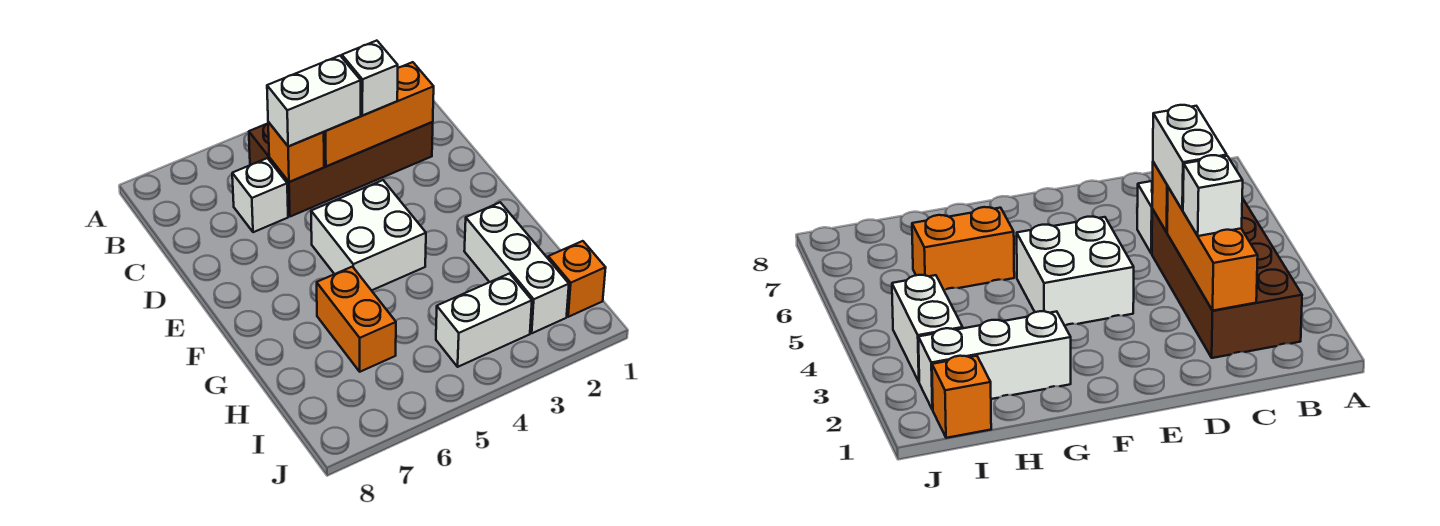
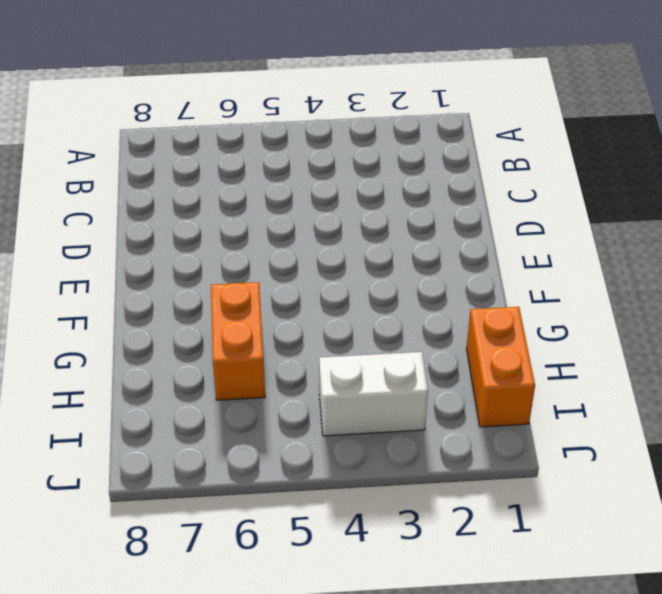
orange 1x2 brick [466,307,535,427] -> orange 1x1 brick [548,241,606,317]
none -> brown 2x4 brick [249,122,433,217]
none -> white 1x1 brick [232,158,288,232]

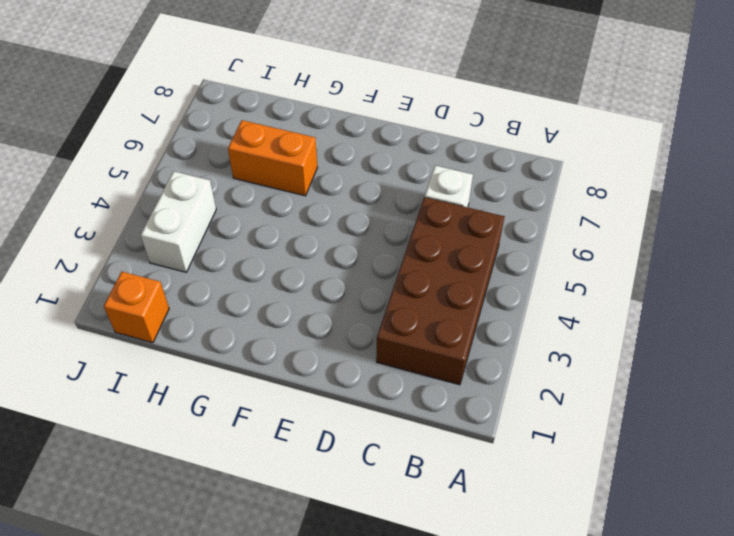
none -> white 2x2 brick [311,180,426,291]
none -> white 1x3 brick [464,202,569,333]

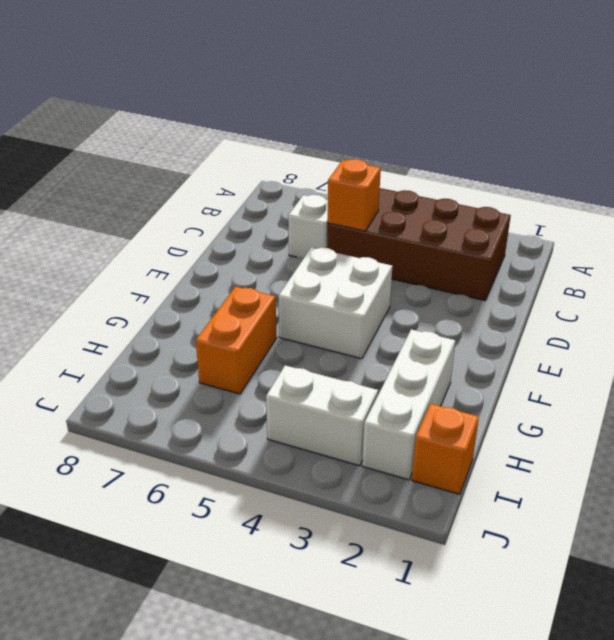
none -> orange 1x3 brick [324,62,434,166]
none -> white 1x1 brick [342,41,398,115]

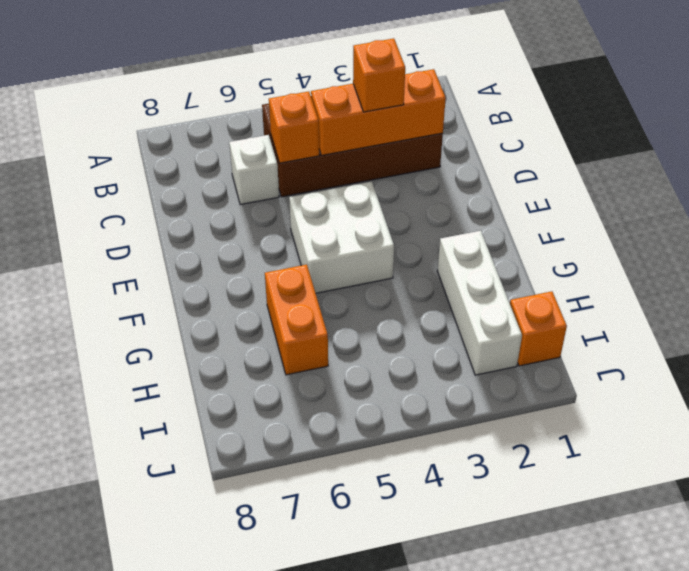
orange 1x1 brick [353,39,405,112] -> white 1x1 brick [342,41,398,115]
none -> white 1x2 brick [436,273,532,367]
none -> white 1x2 brick [267,56,361,147]

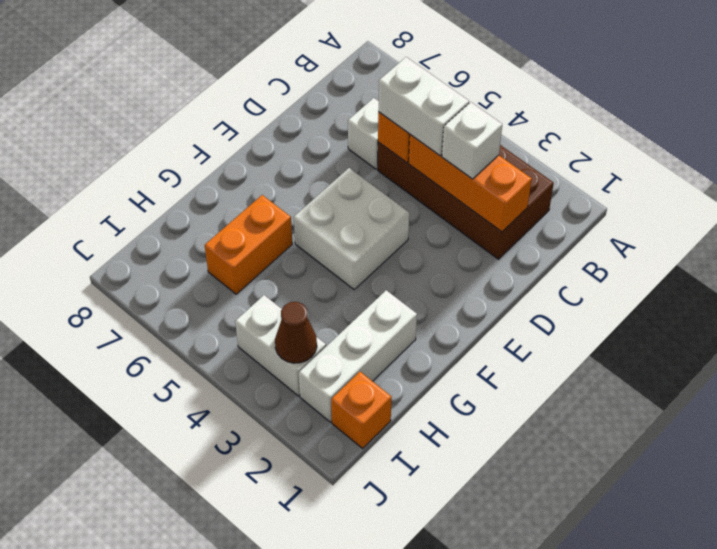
brown 1x1 cone [275,302,317,363] -> none

